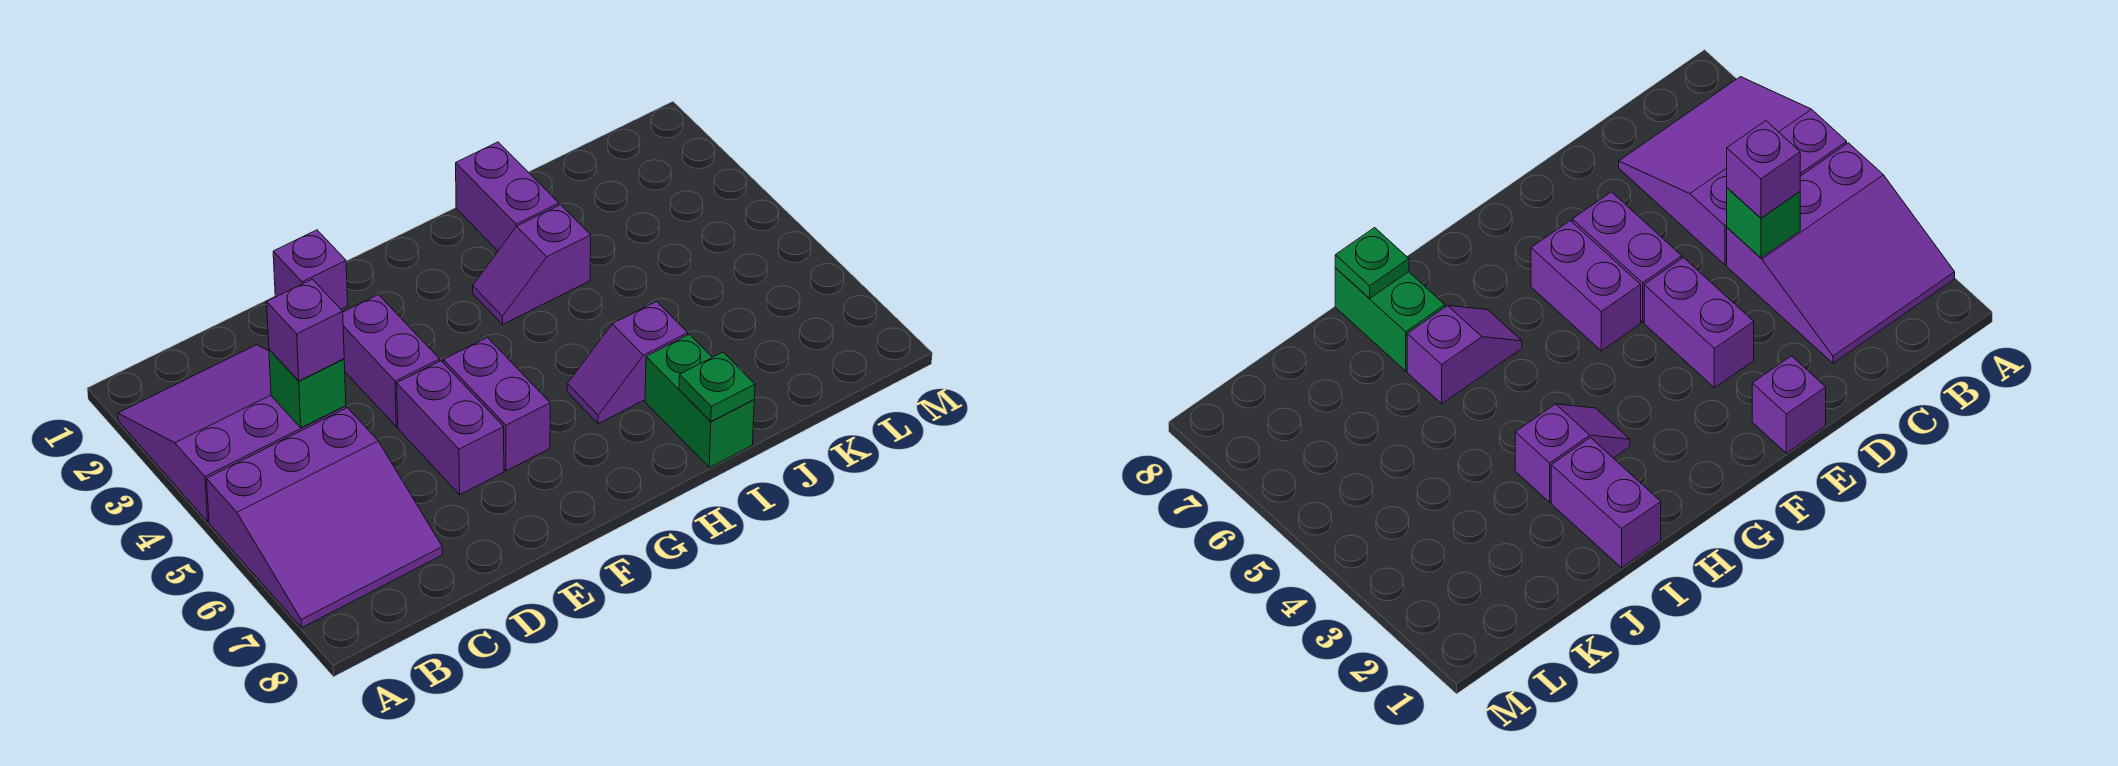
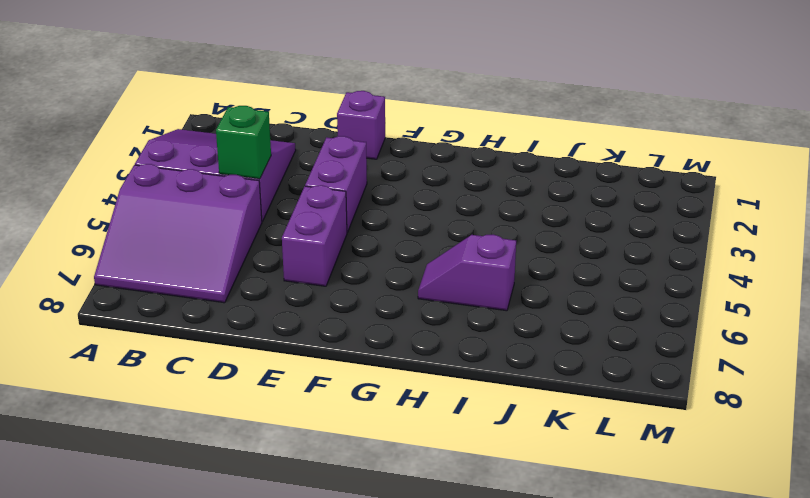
none -> purple 1x2 brick [443,337,550,471]
none -> purple 1x2 slope [473,205,591,324]
none -> purple 1x2 brick [456,142,559,251]

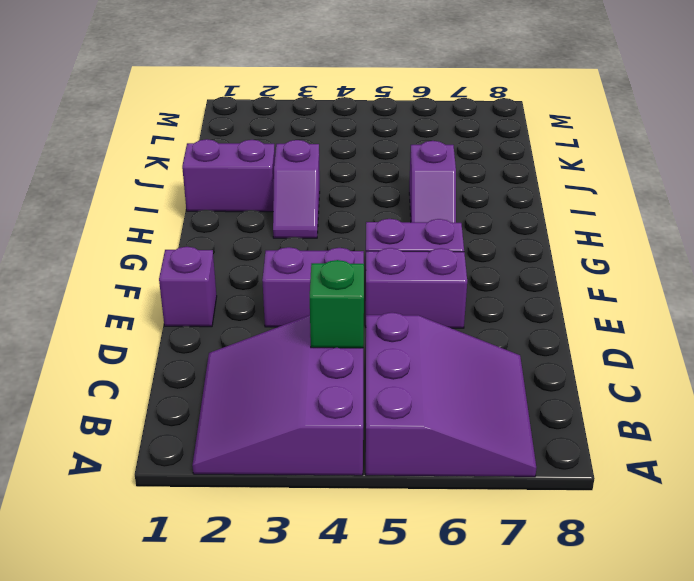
none -> green 1x2 brick [645,334,754,468]
none -> green 1x1 plate [679,352,755,421]
none -> purple 1x1 brick [267,279,344,381]

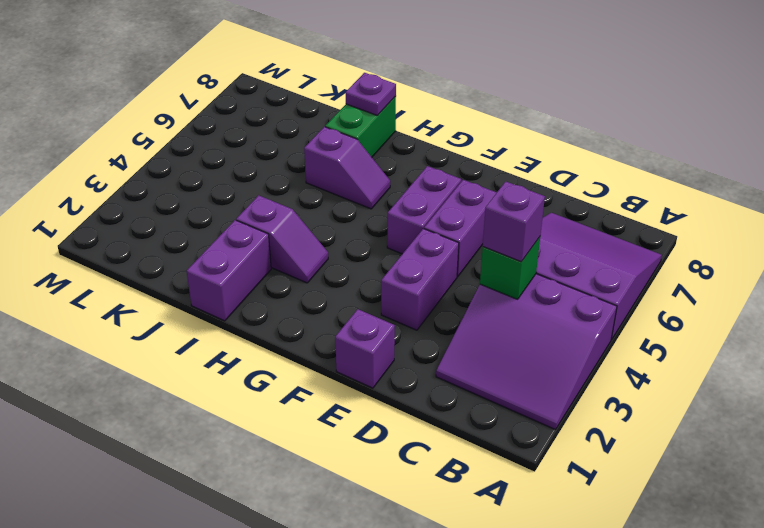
purple 1x1 plate [345,73,396,116] -> green 1x1 plate [679,352,755,421]

